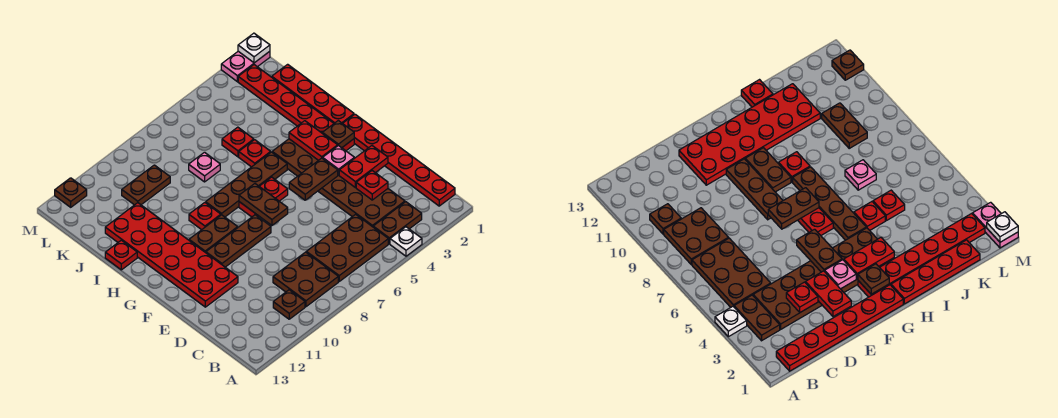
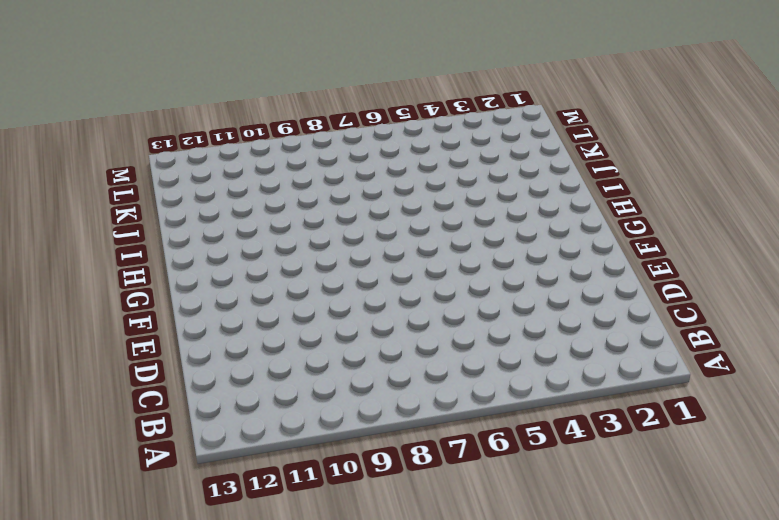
none -> white 1x1 plate [390,227,422,256]
none -> red 1x6 plate [343,114,455,206]
none -> brown 1x2 plate [373,202,422,244]
none -> brown 2x3 plate [306,214,388,281]

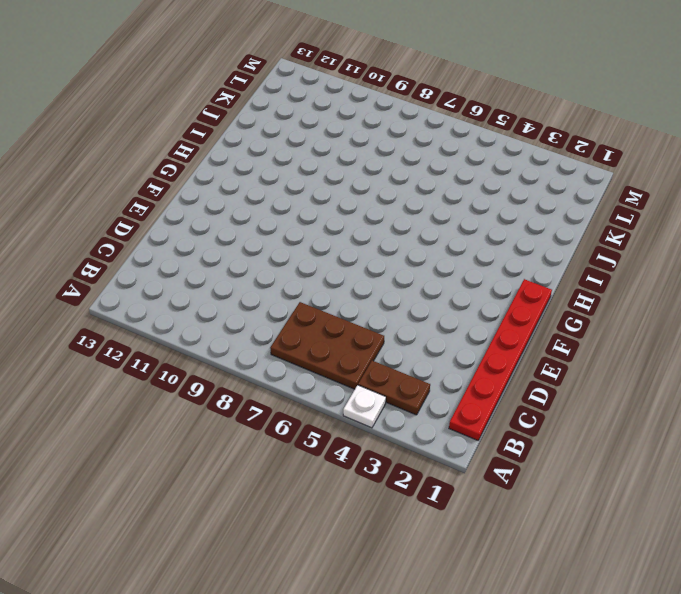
none -> brown 2x2 plate [273,252,338,307]
none -> brown 1x1 plate [273,290,305,319]
none -> brown 2x6 plate [272,139,405,227]
none -> red 2x6 plate [105,203,238,307]

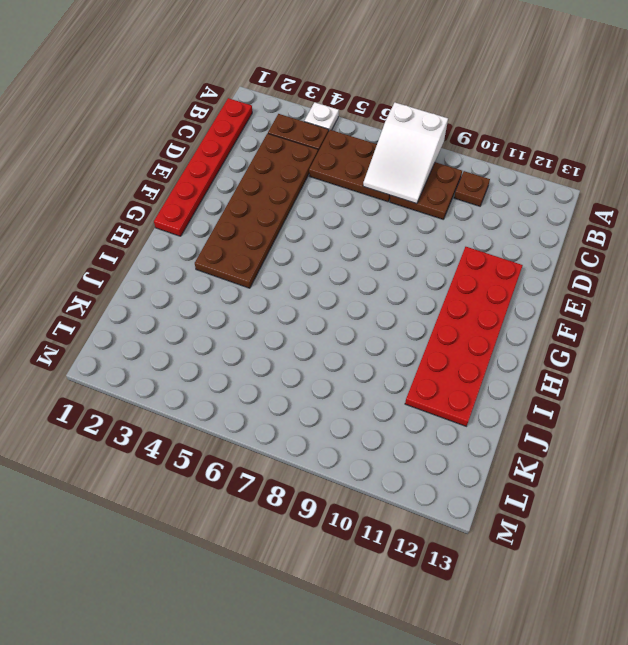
white 2x3 slope [363,103,448,204] -> none
none -> brown 1x3 plate [206,215,271,267]
none -> red 1x6 plate [238,65,354,151]
none -> red 1x2 plate [239,177,288,217]
none -> brown 1x2 plate [189,215,238,253]

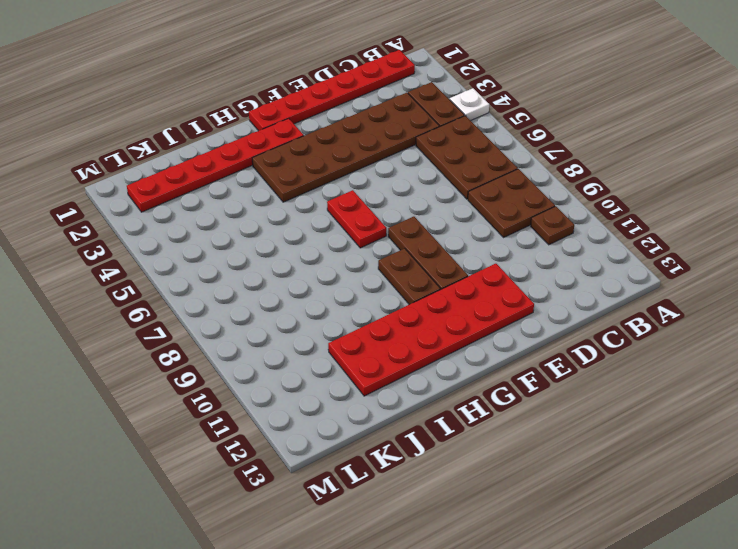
none -> red 1x4 plate [272,64,354,123]
none -> brown 1x4 plate [206,152,287,217]
none -> red 1x1 plate [189,203,221,230]
none -> red 1x1 plate [239,140,271,167]

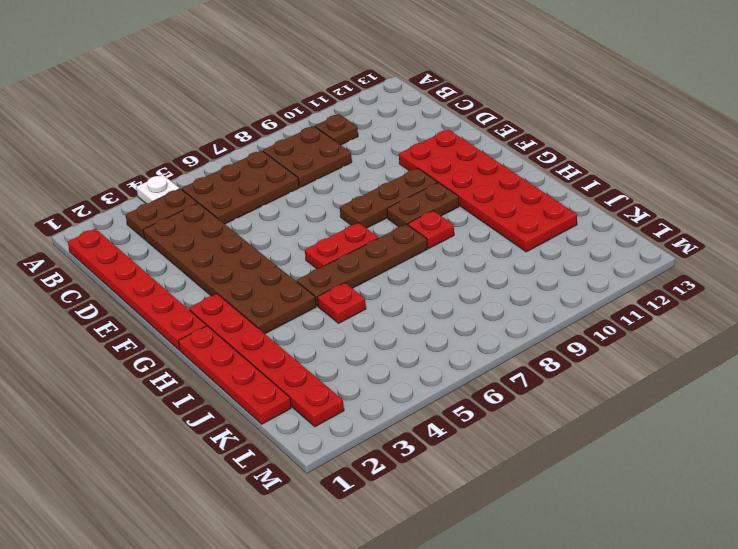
none -> red 1x1 plate [105,240,137,270]
none -> red 1x1 plate [222,127,254,157]
none -> pink 1x1 plate [189,152,220,182]
none -> brown 1x2 plate [122,165,170,205]

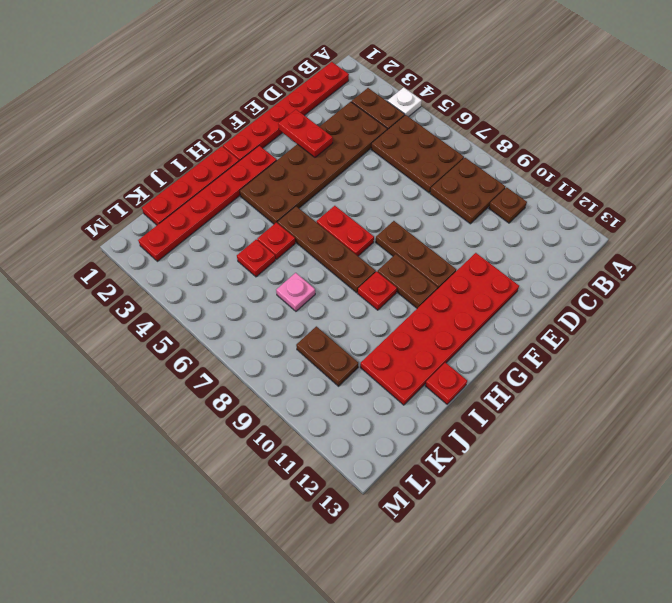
none -> pink 1x2 plate [221,51,270,82]
none -> brown 1x1 plate [55,178,87,207]
none -> red 1x1 plate [356,171,388,200]
none -> pink 1x1 plate [323,145,354,175]

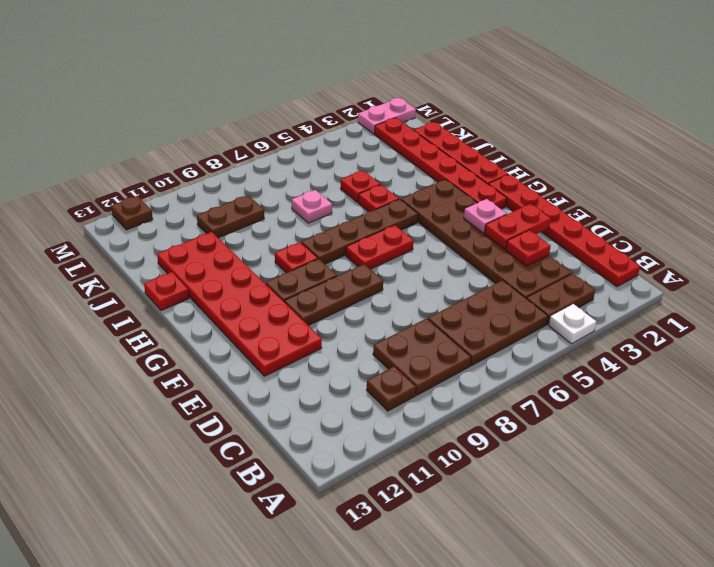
none -> brown 1x2 plate [289,158,338,200]
none -> brown 1x2 plate [239,184,288,225]
none -> brown 1x1 plate [322,121,354,148]
none -> red 1x2 plate [289,121,338,160]

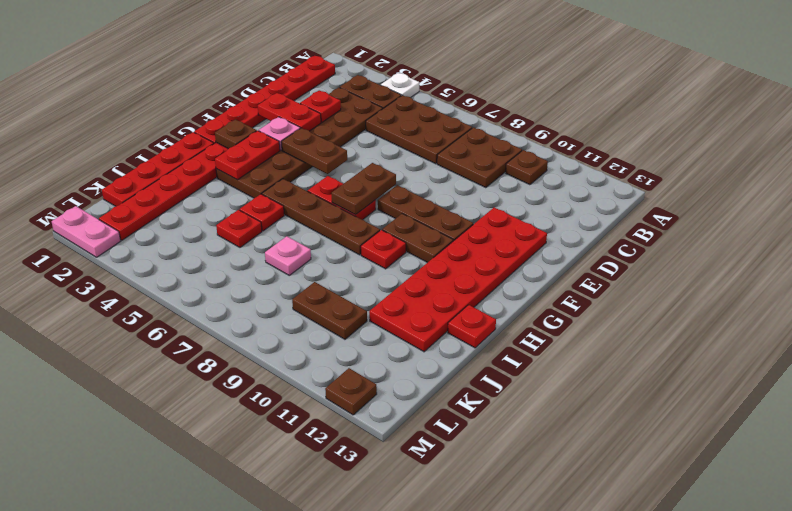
none -> white 1x1 plate [238,33,270,63]

